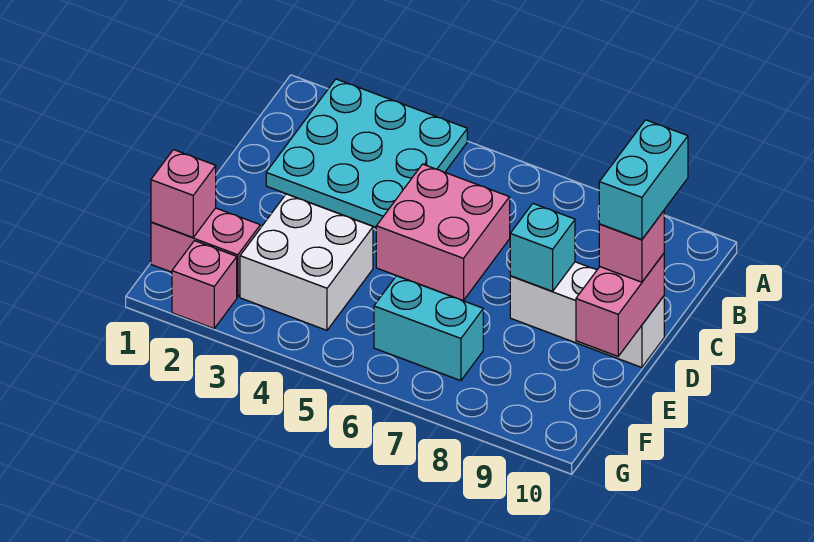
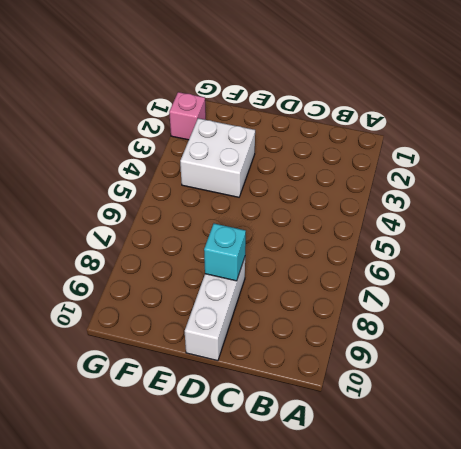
none -> cyan 3x3 plate [266,79,467,227]
none -> pink 2x2 brick [376,164,510,301]
none -> pink 1x2 brick [151,208,260,297]

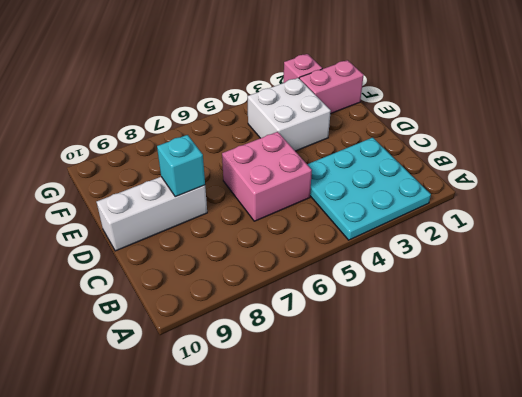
none -> cyan 1x2 brick [374,276,483,381]
none -> pink 1x2 brick [576,254,664,356]
none -> pink 1x1 brick [151,150,216,237]

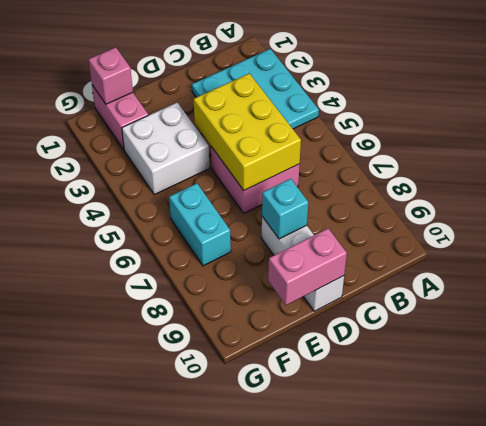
yellow 2x3 brick [194,73,301,190] -> none
none -> pink 1x1 brick [172,241,237,328]
none -> pink 1x1 brick [599,211,664,282]
none -> cyan 1x2 brick [599,120,688,240]

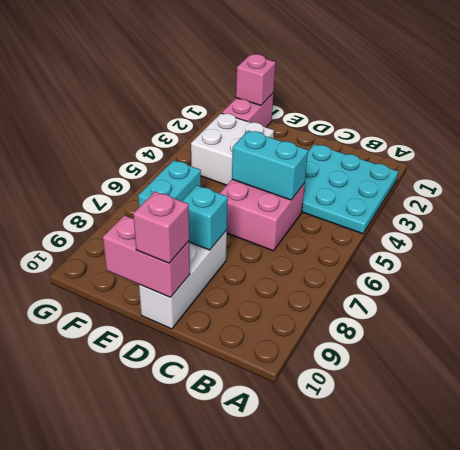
cyan 1x2 brick [232,131,308,200] -> cyan 1x2 brick moved to [599,120,688,240]
none -> pink 1x1 brick [172,241,237,328]

